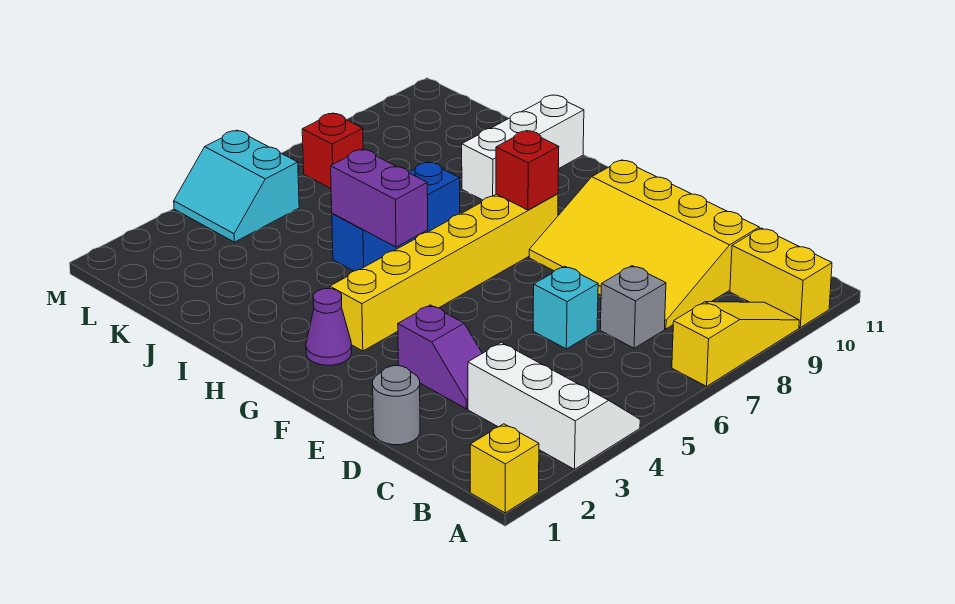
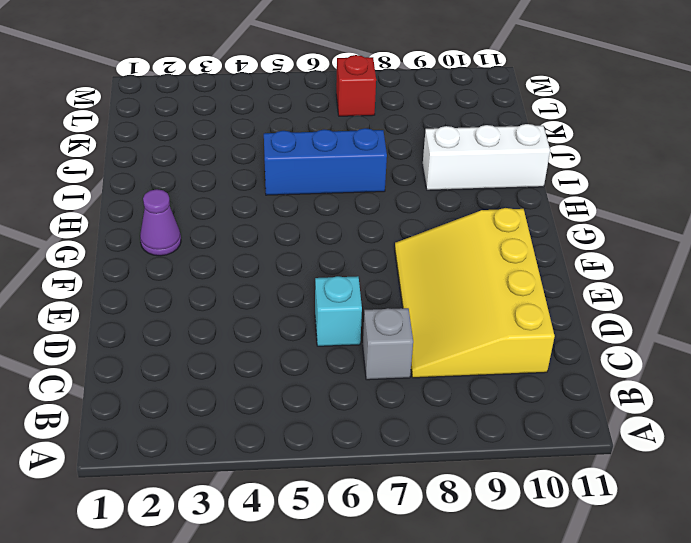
none -> yellow 1x1 brick [470,424,539,513]
none -> white 2x3 slope [468,342,640,469]
none -> yellow 1x3 slope [672,302,799,386]

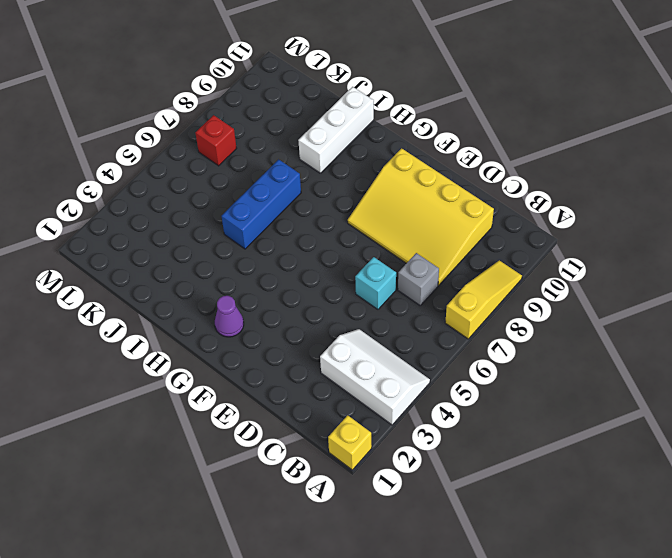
none -> yellow 1x2 brick [730,228,832,327]
none -> grey 1x1 round brick [373,366,420,445]
none -> purple 1x2 slope [398,305,482,409]

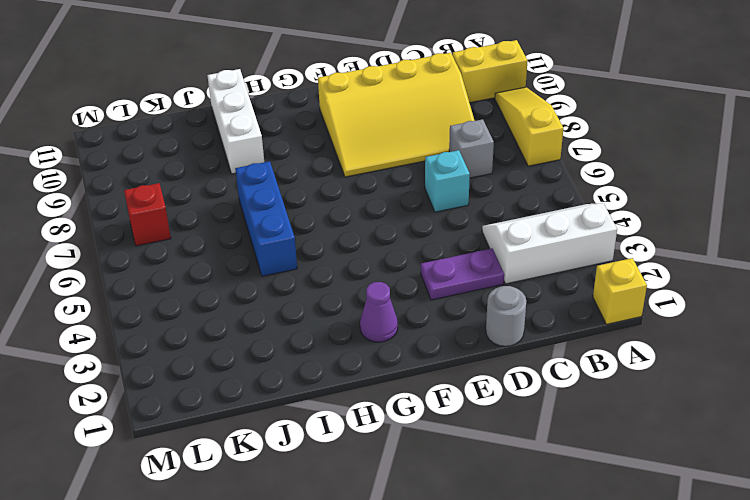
purple 1x2 plate [421,248,504,300] -> purple 1x2 slope [398,305,482,409]
none -> yellow 1x6 brick [330,194,558,351]
none -> cyan 2x2 slope [174,130,299,242]
none -> red 1x1 brick [496,131,559,210]

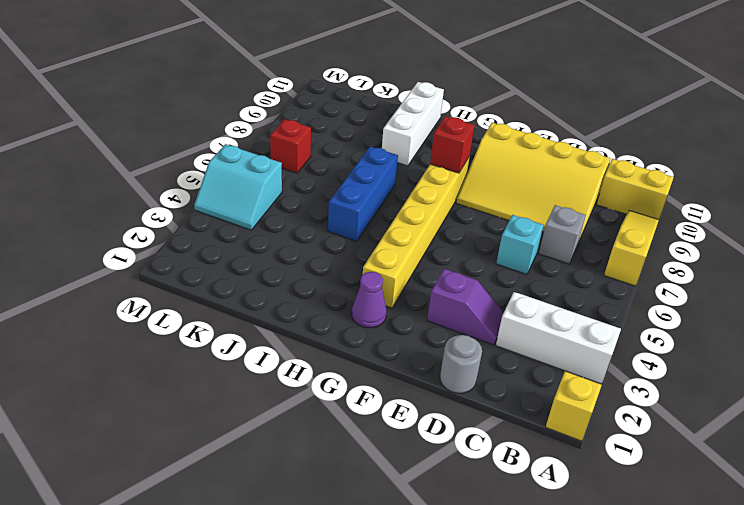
none -> purple 1x2 brick [331,149,428,247]

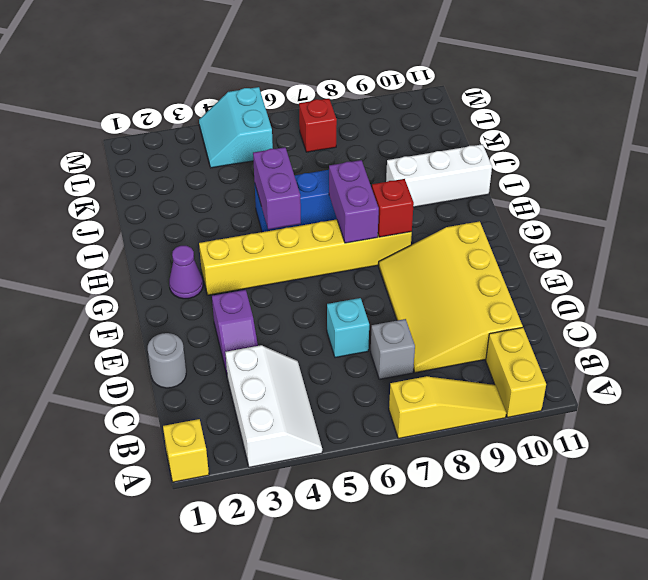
purple 1x2 brick [329,160,379,243] -> none

